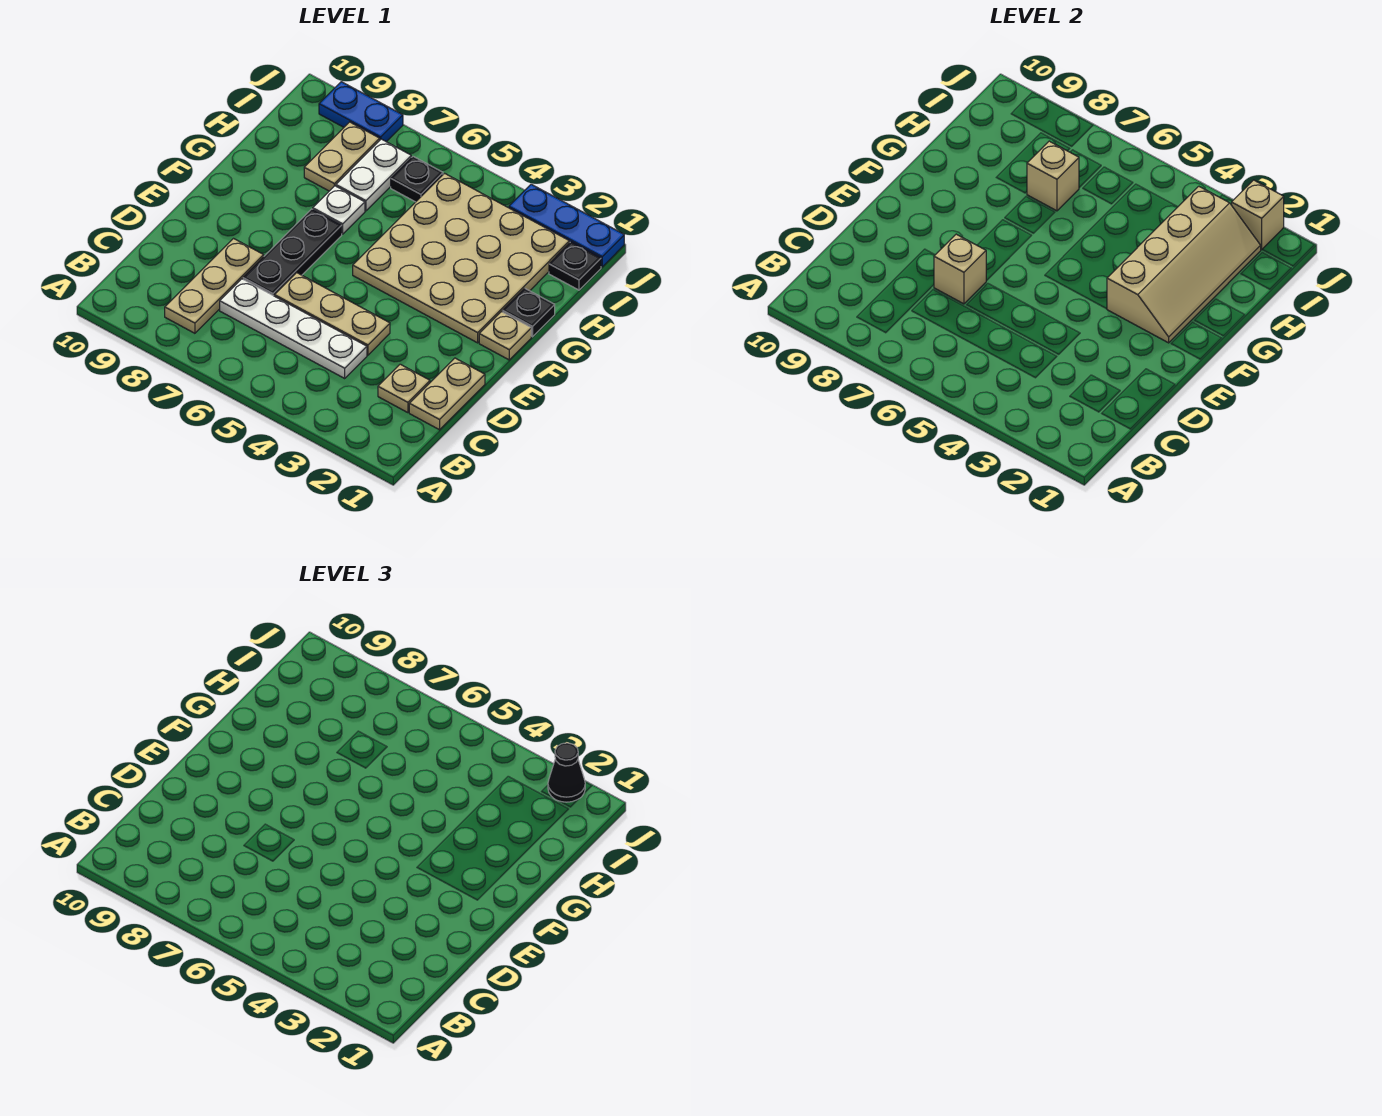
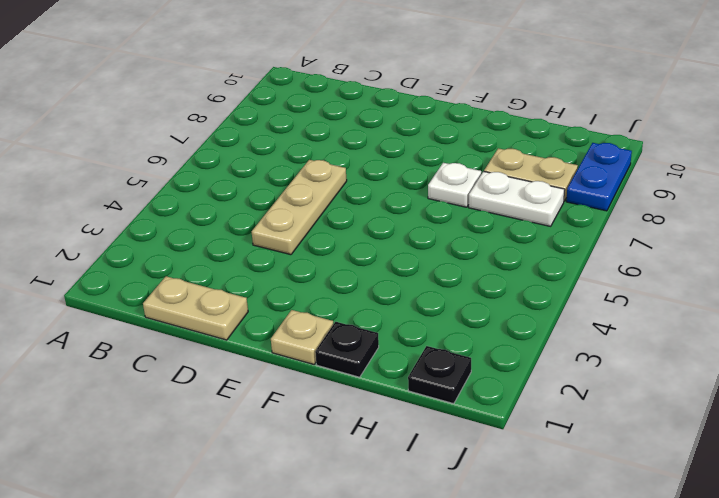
none -> tan 1x3 plate [165,239,264,333]
none -> tan 1x1 plate [378,364,430,413]
none -> white 1x4 plate [220,279,367,378]

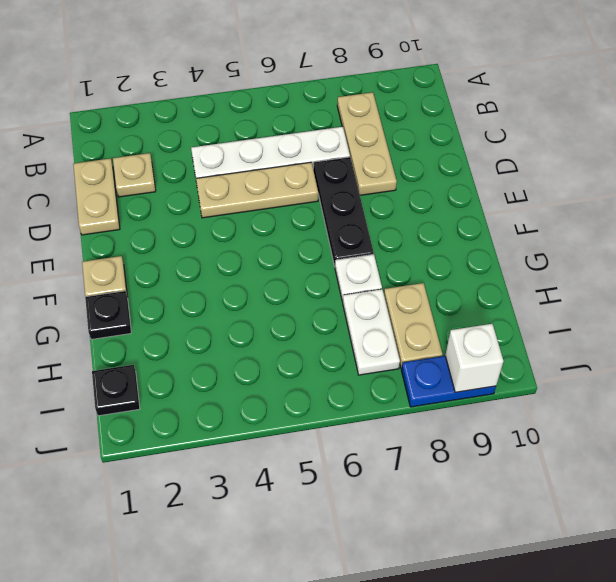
white 1x1 brick [445,324,503,392] -> none
none -> tan 4x4 plate [353,173,570,343]
none -> black 1x1 plate [391,156,443,202]
none -> blue 1x3 plate [509,184,624,267]

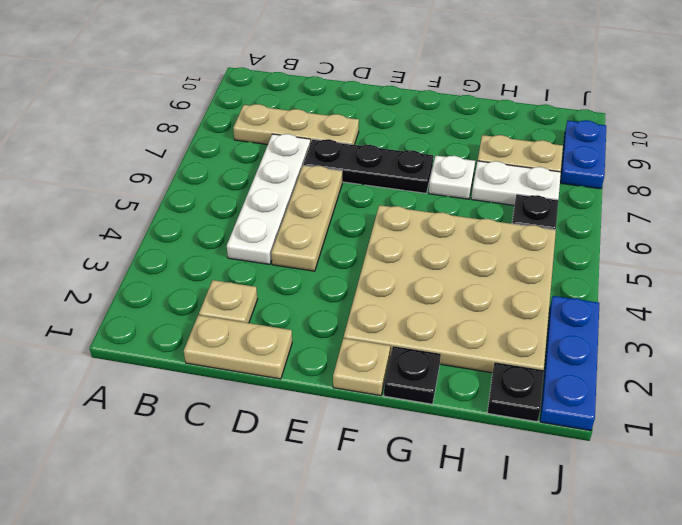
none -> tan 1x1 brick [934,234,986,304]
none -> tan 2x4 slope [1107,186,1261,343]
none -> tan 1x1 brick [1027,141,1079,211]

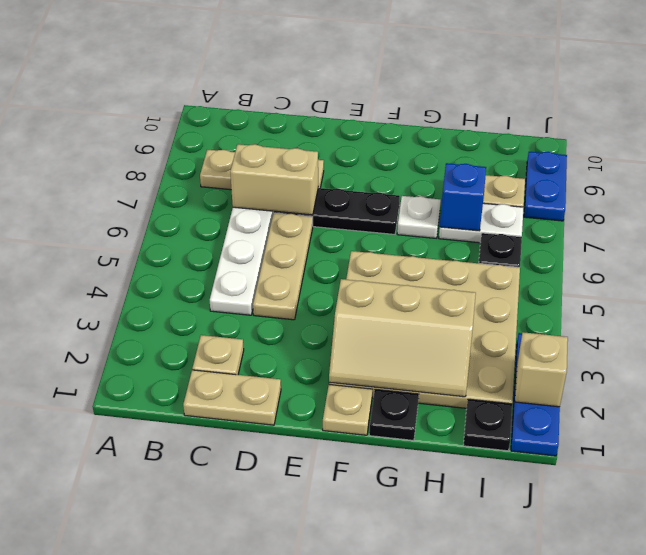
tan 1x2 brick [230,144,318,215] -> tan 1x1 brick [934,234,986,304]
tan 2x3 slope [329,279,476,397] -> tan 2x4 slope [1107,186,1261,343]
blue 1x1 brick [440,163,486,231] -> tan 1x1 brick [1027,141,1079,211]
none -> black 1x1 cone [548,743,585,802]

